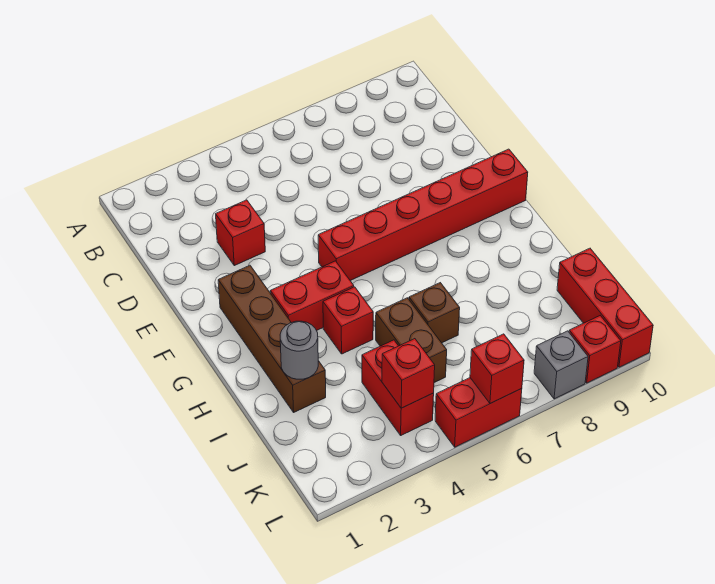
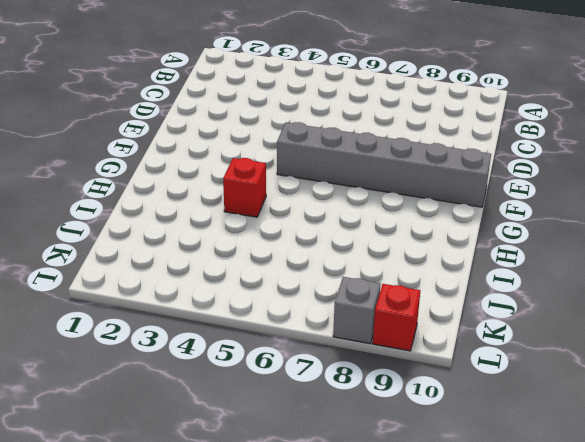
grey 1x6 brick [277,122,491,207] -> red 1x6 brick [318,149,528,281]
none -> red 1x1 brick [216,200,265,266]
none -> brown 1x4 brick [218,265,326,412]
none -> red 1x2 brick [270,261,354,331]

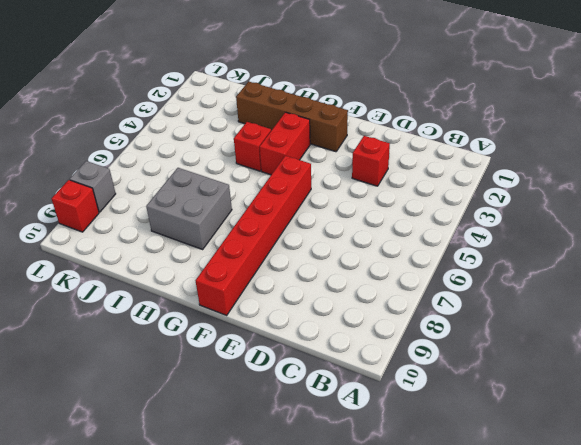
grey 2x2 brick [146,168,232,249] -> none
none -> brown 1x2 brick [376,298,447,383]
none -> brown 1x1 brick [409,283,460,343]
none -> red 1x2 brick [362,340,434,435]

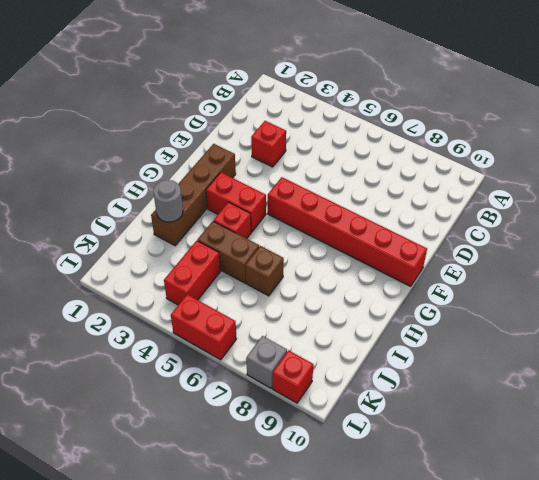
brown 1x2 brick [197,221,259,283] -> brown 1x2 brick turned to [376,298,447,383]
none -> red 1x3 brick [557,248,653,367]
none -> red 1x1 brick [382,339,435,408]
none -> red 1x1 brick [470,334,524,404]

